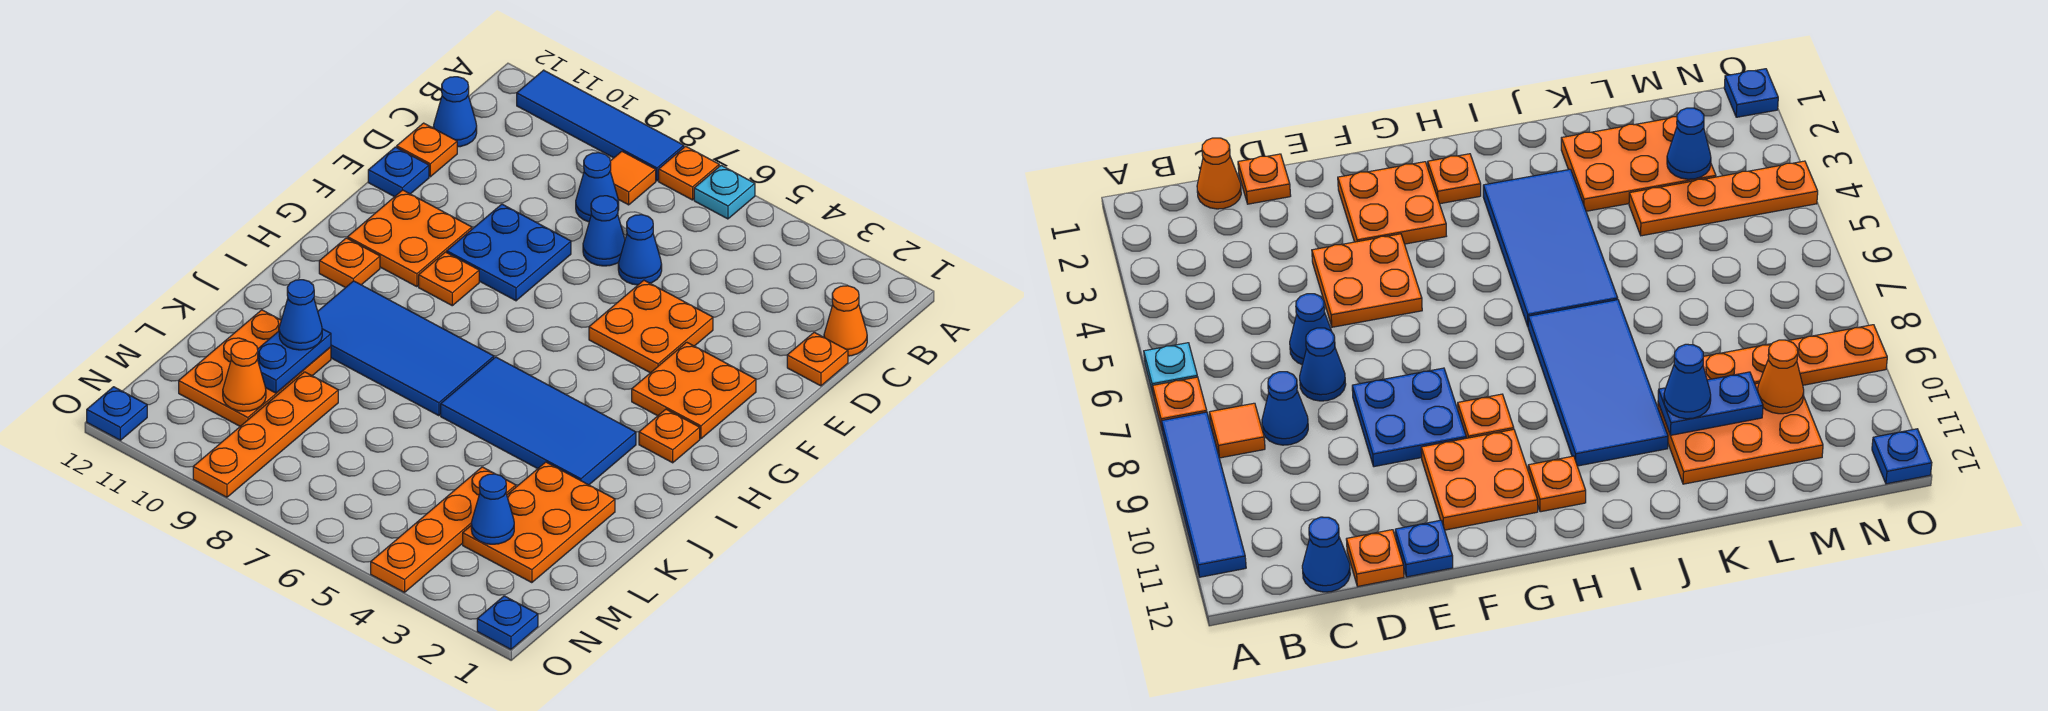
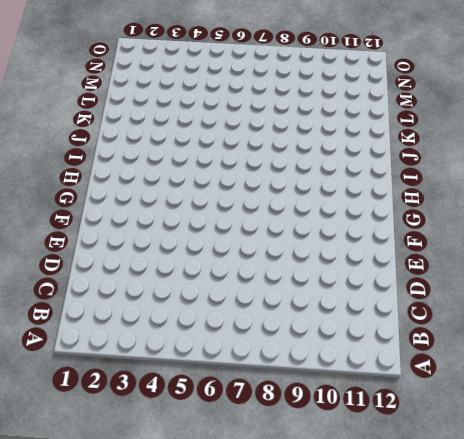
none -> cyan 1x1 plate [694,165,755,219]
none -> orange 1x1 plate [659,146,719,200]
none -> blue 1x4 tile [517,70,684,181]
none -> orange 1x1 tile [610,151,656,205]

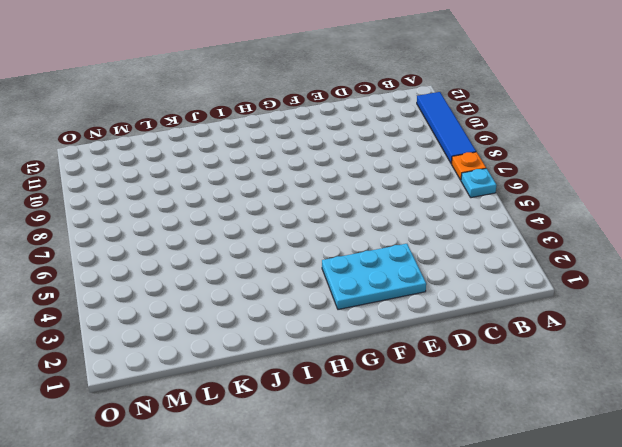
cyan 2x3 plate [322,244,426,310] -> orange 2x2 plate [632,342,756,439]
none -> orange 1x1 tile [610,151,656,205]
none -> orange 1x1 cone [824,286,867,356]
none -> blue 1x1 cone [576,153,619,222]
none -> blue 1x1 cone [434,77,477,147]

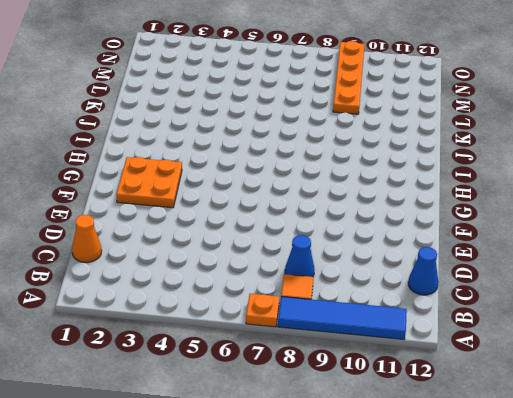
none -> cyan 1x1 plate [694,165,755,219]
none -> orange 1x1 plate [787,332,848,386]
none -> blue 1x1 cone [618,215,662,285]
none -> blue 1x1 cone [583,196,625,266]

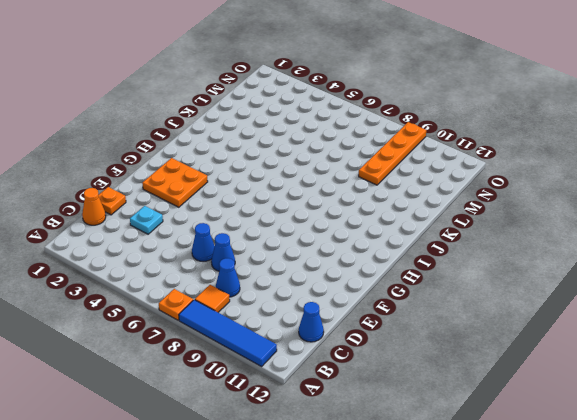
cyan 1x1 plate [130,206,163,234] -> cyan 1x1 plate moved to [694,165,755,219]
none -> orange 1x1 plate [397,123,457,177]
none -> orange 2x2 plate [589,280,713,373]
none -> blue 2x2 plate [447,204,571,301]
none -> blue 1x1 plate [368,147,429,197]

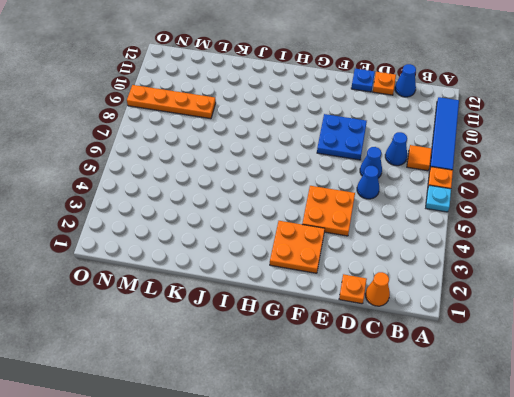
none -> orange 2x2 plate [348,190,472,287]
none -> orange 1x1 plate [419,252,479,306]
none -> orange 1x1 plate [639,409,700,463]
none -> orange 1x1 plate [319,238,380,288]

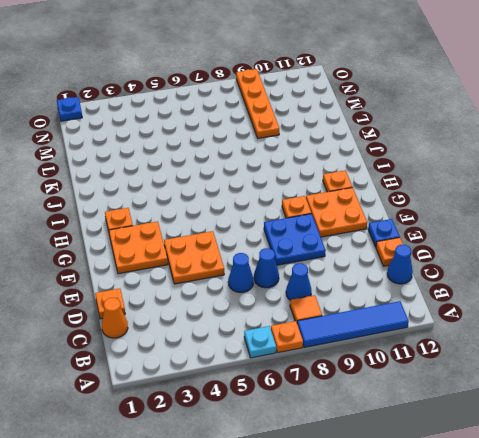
none -> blue 2x4 tile [441,357,636,485]
none -> blue 2x4 tile [318,281,494,416]
none -> orange 2x3 plate [463,462,615,583]
none -> orange 2x3 plate [179,310,331,426]

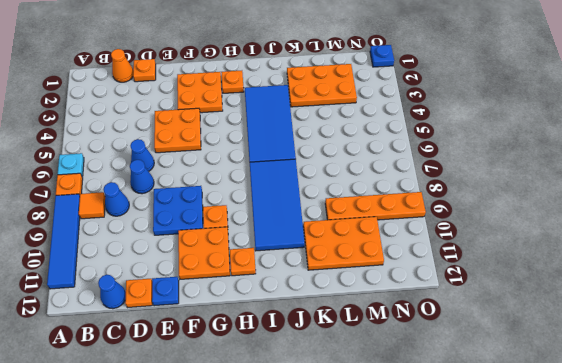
none -> orange 1x4 plate [371,467,516,592]
none -> blue 1x1 plate [87,387,147,440]
none -> blue 1x2 plate [257,329,331,393]
none -> blue 1x1 cone [471,474,514,544]

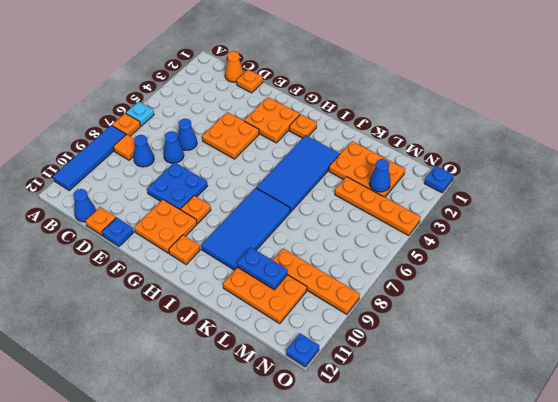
none -> orange 1x1 cone [223,341,266,411]
none -> blue 1x1 cone [279,280,322,350]

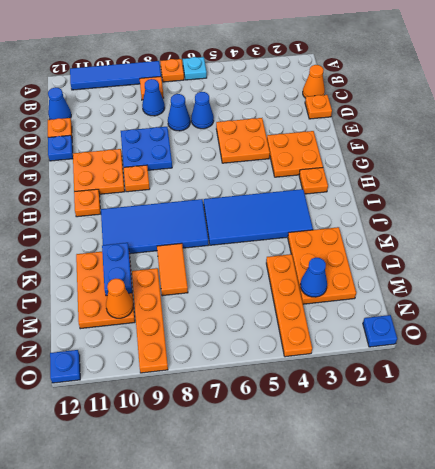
orange 1x2 tile [157,243,188,296] -> none
none -> blue 1x1 cone [279,280,322,350]

